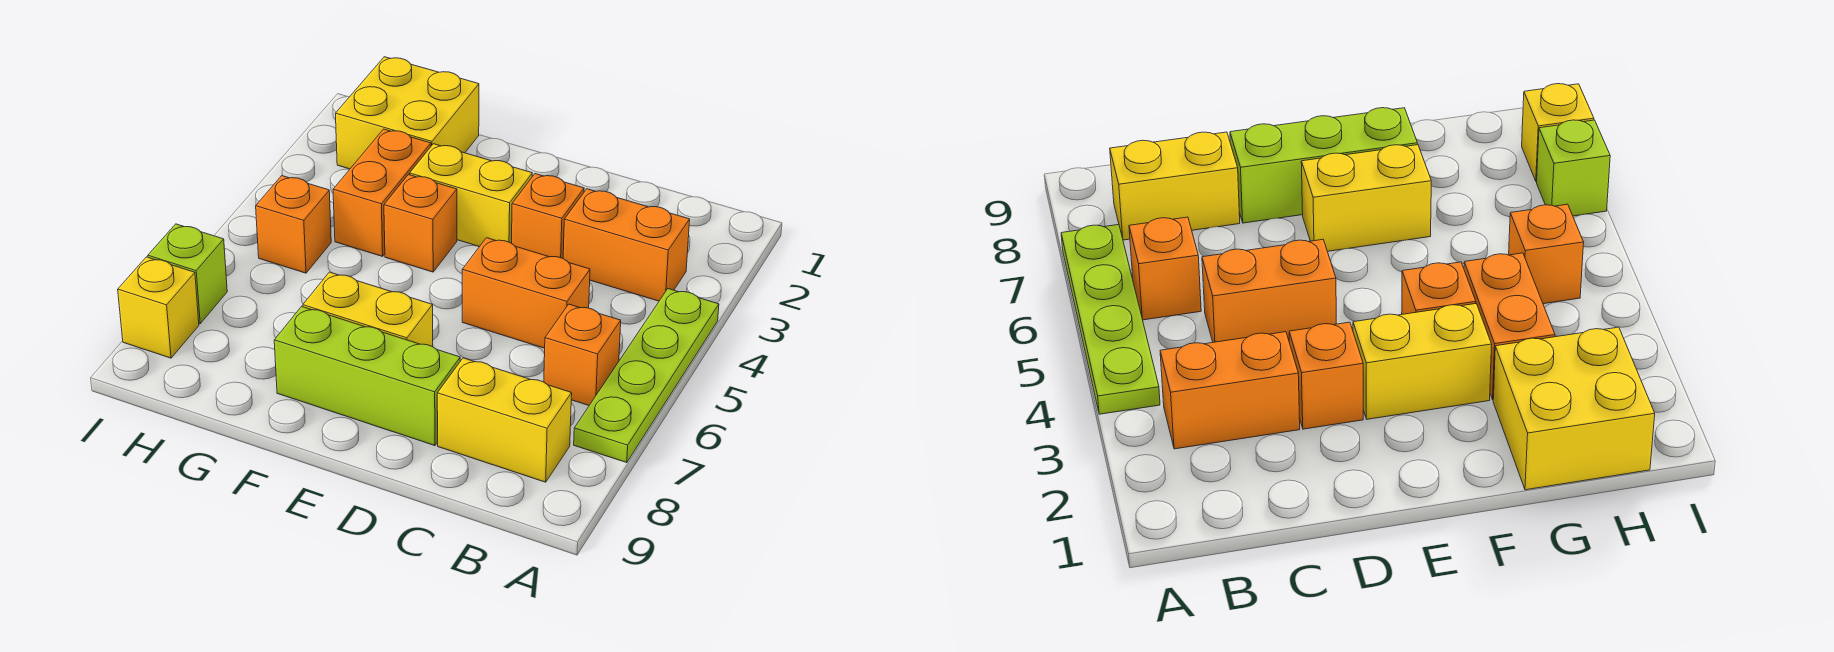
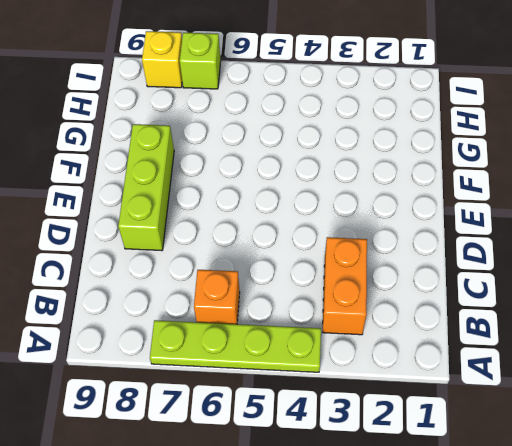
none -> yellow 1x2 brick [437,358,572,482]
none -> orange 1x2 brick [462,238,590,348]
none -> orange 1x1 brick [512,174,584,258]

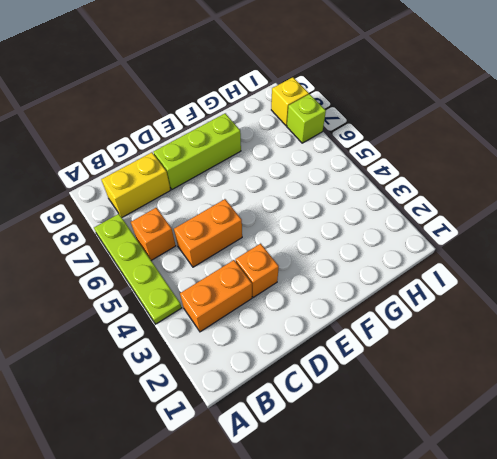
none -> yellow 1x2 brick [410,144,532,247]
none -> yellow 1x2 brick [303,272,433,347]
none -> orange 1x1 brick [384,175,457,272]

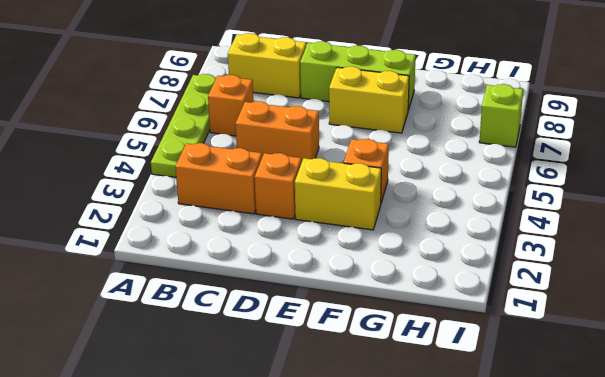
none -> yellow 2x2 brick [336,57,479,169]
none -> orange 1x2 brick [333,129,431,256]
none -> orange 1x1 brick [256,176,331,273]

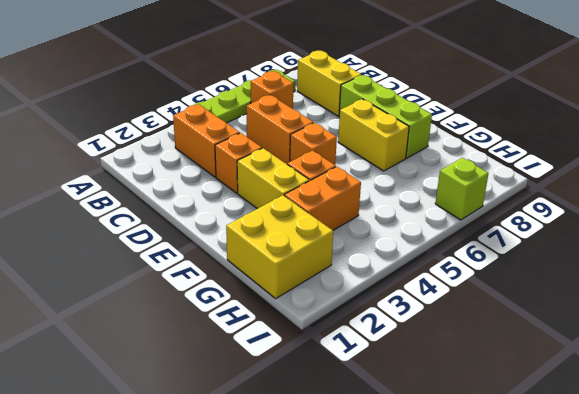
orange 1x1 brick [290,123,337,165] -> orange 1x1 brick moved to [256,176,331,273]
none -> yellow 1x1 brick [118,257,199,358]

